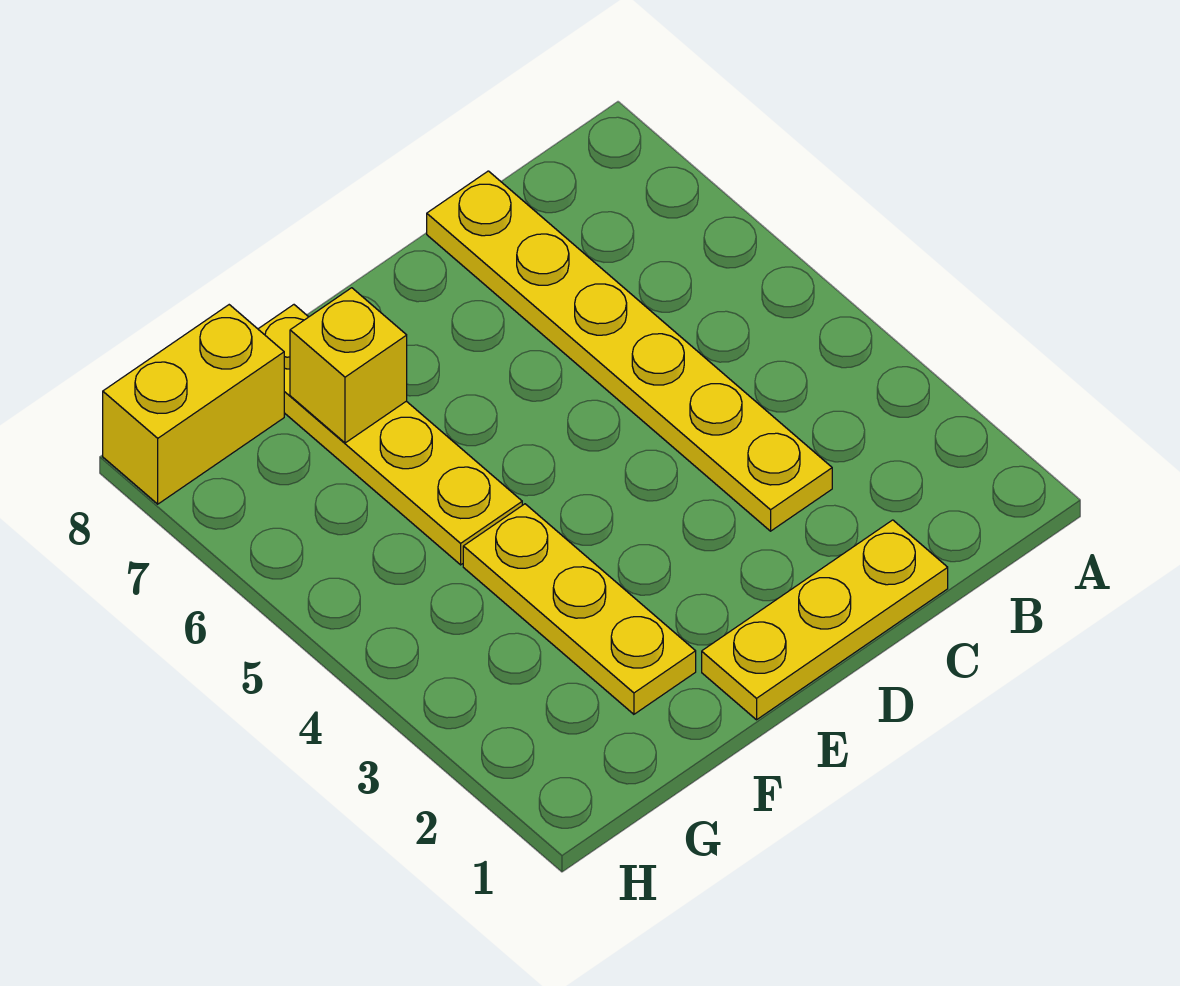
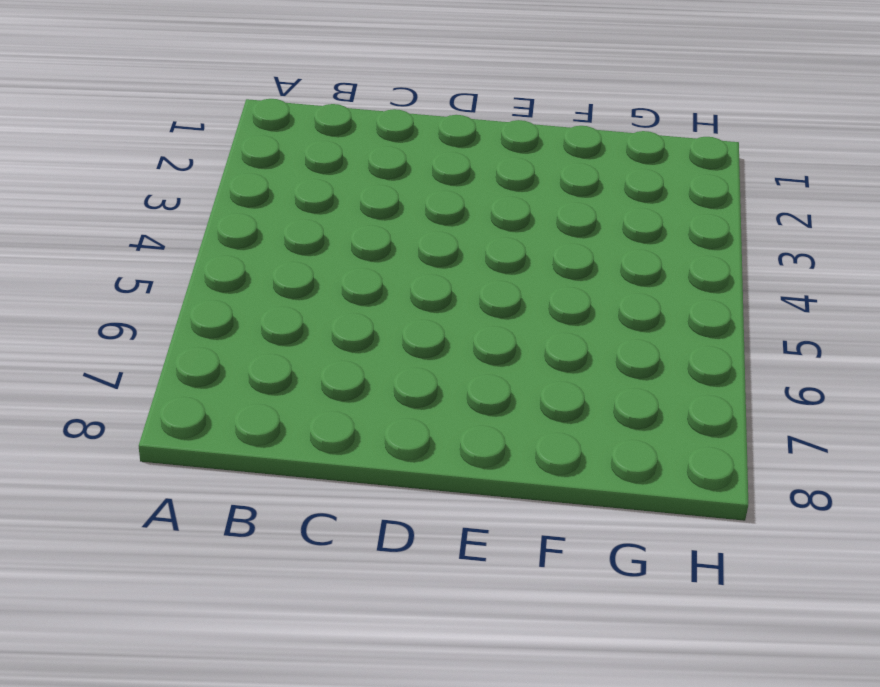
none -> yellow 1x3 plate [702,520,948,720]
none -> yellow 1x6 plate [427,171,832,531]

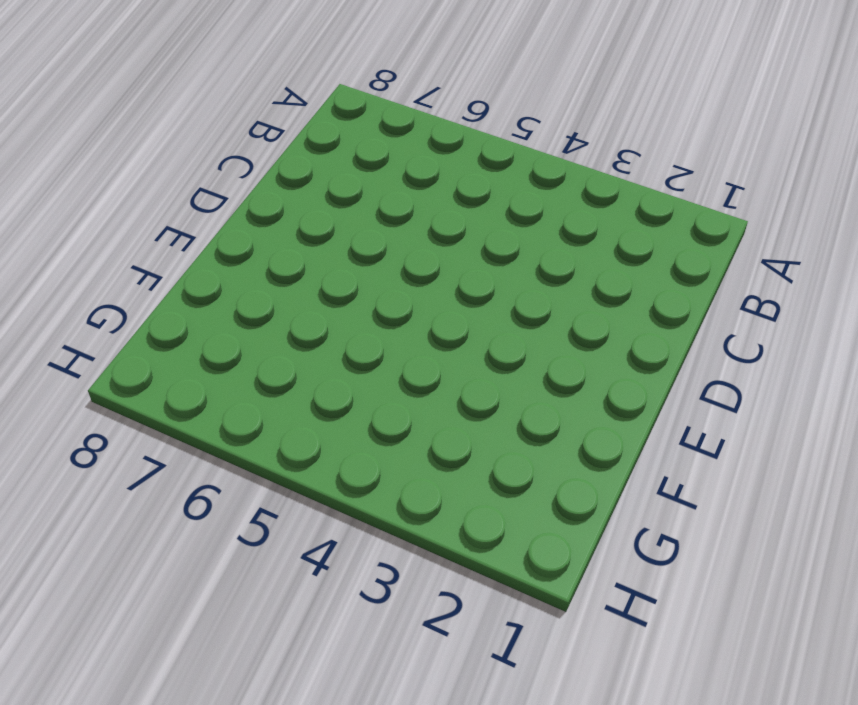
none -> yellow 1x3 plate [702,520,948,720]
none -> yellow 1x6 plate [427,171,832,531]

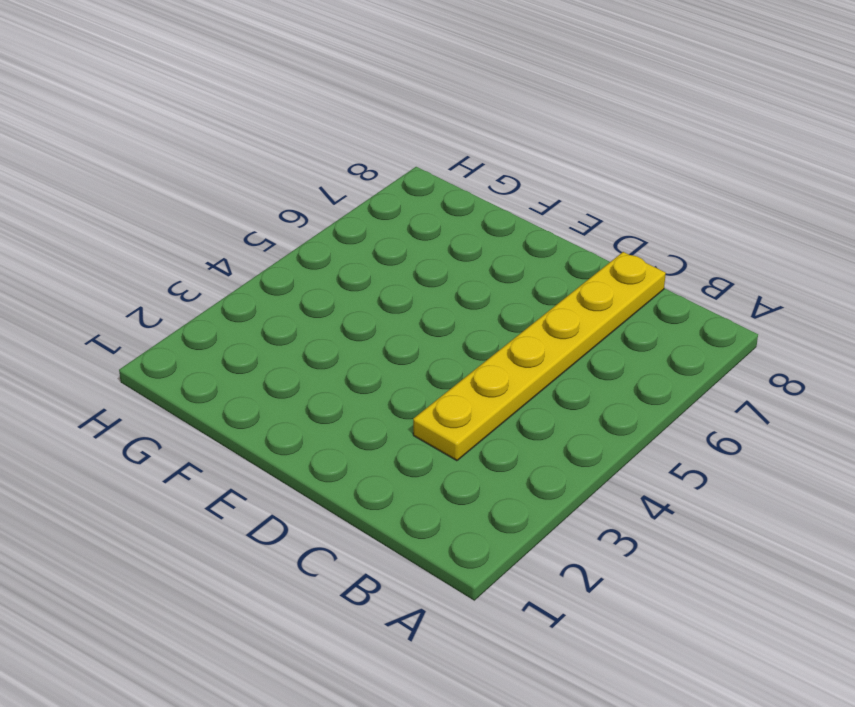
none -> yellow 1x3 plate [702,520,948,720]
none -> yellow 1x3 plate [463,504,696,714]

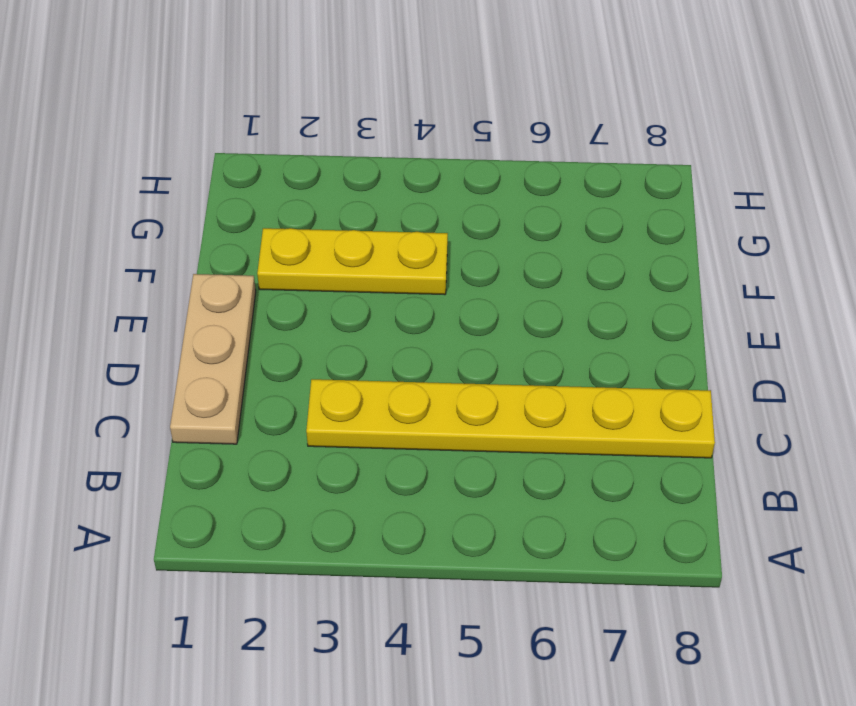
tan 1x3 plate [170,274,256,444] -> yellow 1x3 plate [702,520,948,720]
none -> yellow 1x4 plate [258,305,522,565]
none -> yellow 1x2 brick [103,305,284,504]

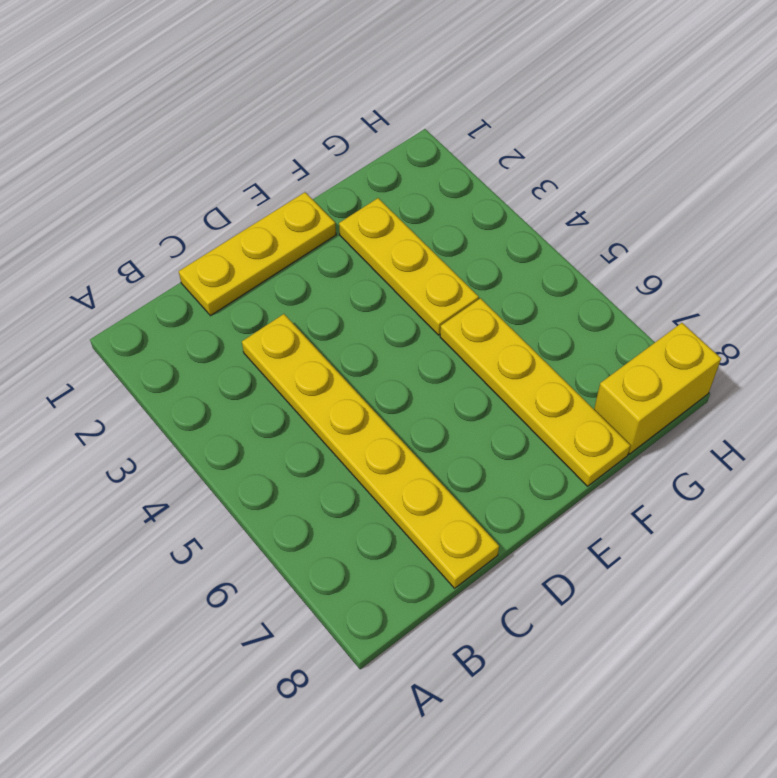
none -> yellow 1x1 brick [290,288,407,443]

